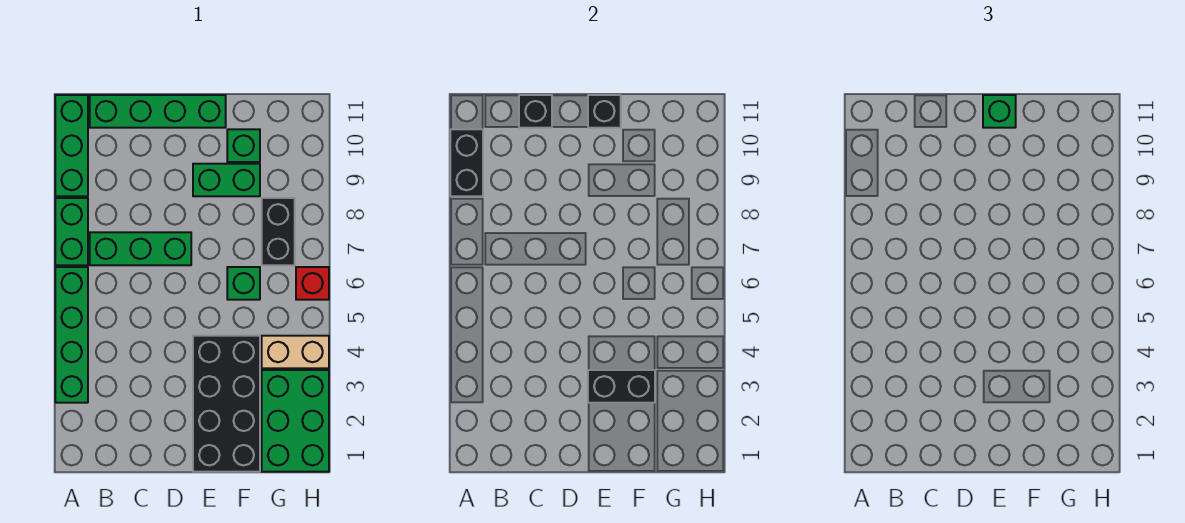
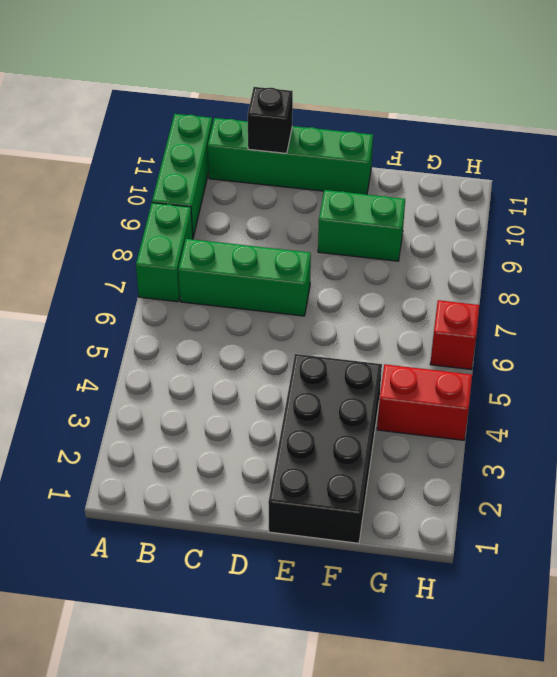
red 1x2 brick [377,364,472,440] -> tan 1x2 brick [262,336,329,368]
none -> green 1x4 brick [55,267,88,403]
none -> green 1x1 brick [227,267,260,300]
none -> green 1x1 brick [227,129,260,162]

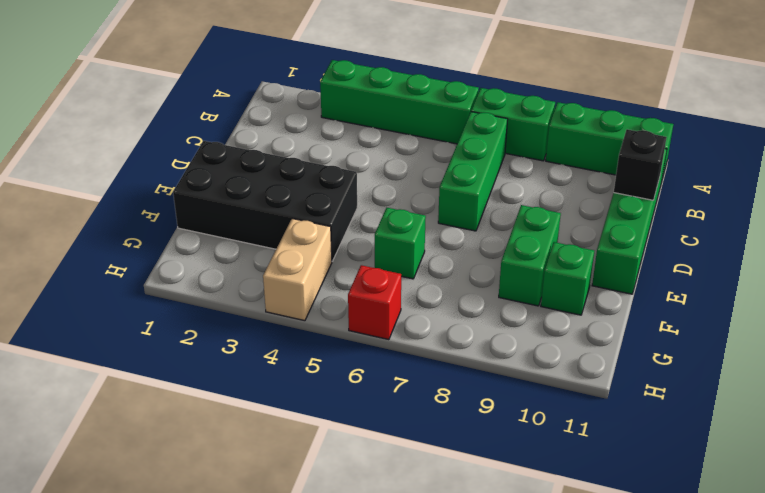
none -> green 2x3 brick [262,370,329,472]
none -> black 1x2 brick [262,198,295,265]
none -> black 1x2 brick [450,129,483,196]

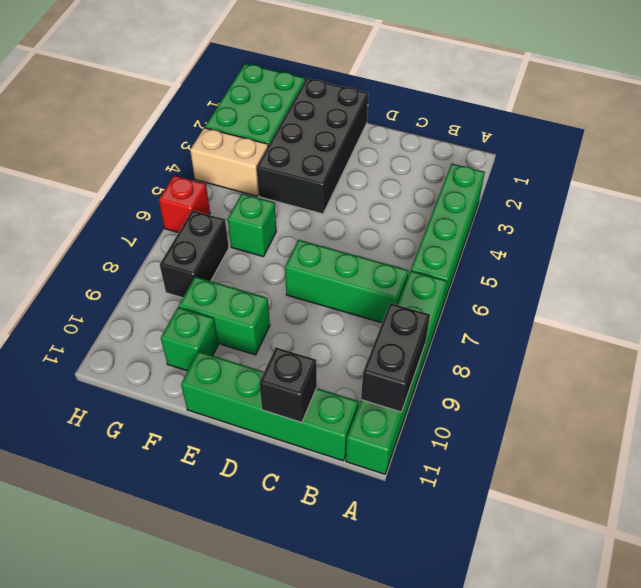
none -> black 1x2 brick [588,370,655,403]
none -> black 1x1 brick [588,95,621,128]
none -> green 1x1 brick [983,95,1016,128]

